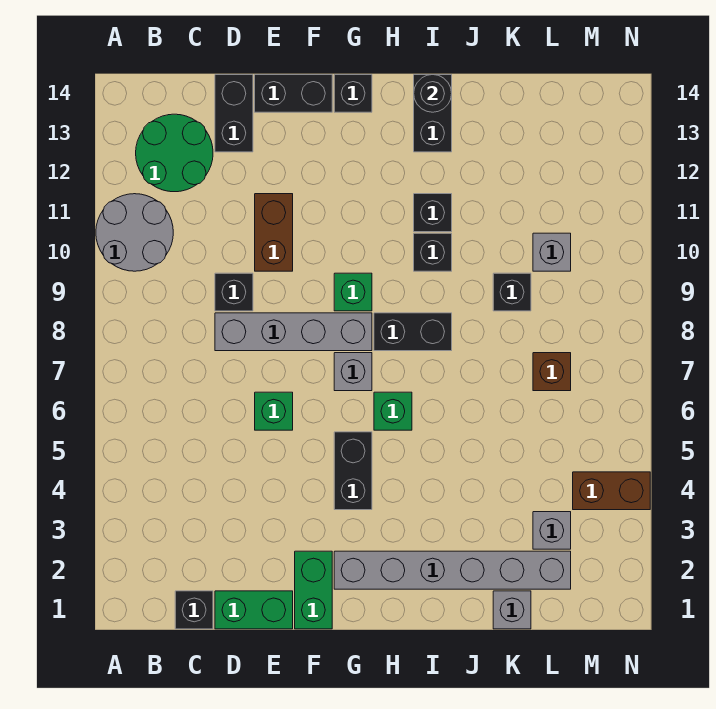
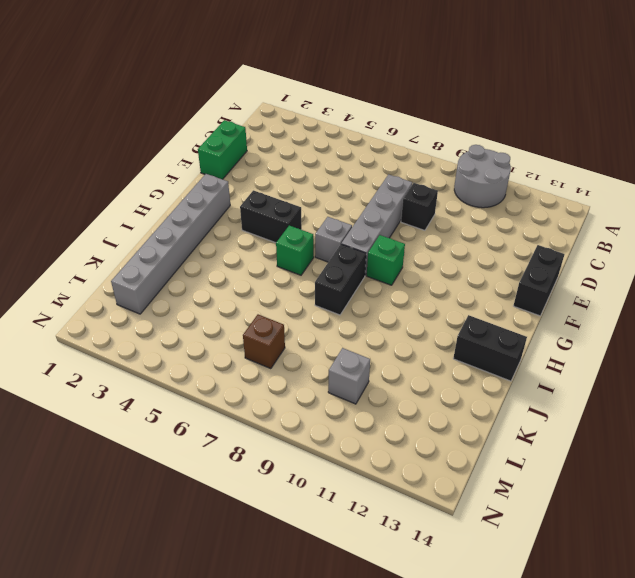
none -> green 2x2 round brick [136,114,213,192]
none -> black 1x1 brick [175,591,213,629]
none -> black 1x2 brick [215,75,253,152]

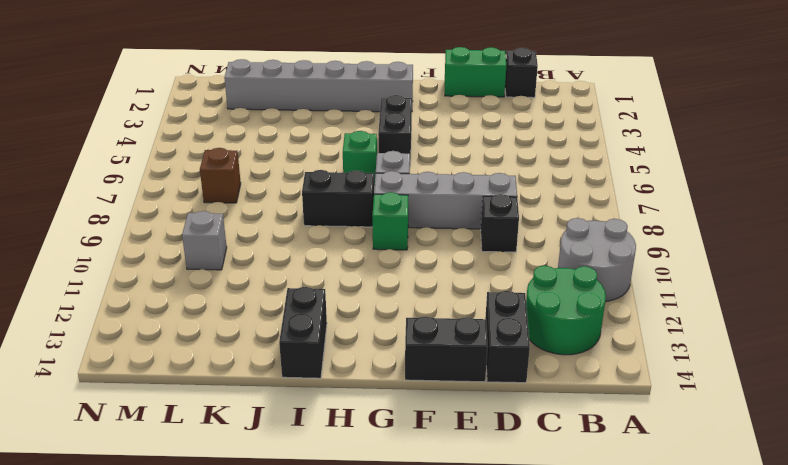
none -> green 1x1 brick [255,392,293,430]
none -> brown 1x2 brick [255,194,293,271]
none -> green 1x2 brick [295,551,332,629]

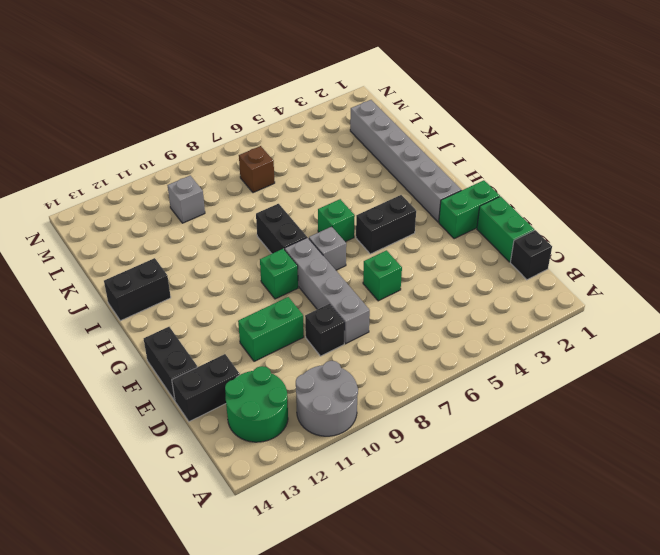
green 1x2 brick [238,297,304,361] -> brown 1x2 brick [255,194,293,271]
none -> black 1x1 brick [334,75,372,112]
none -> black 1x1 brick [414,233,452,271]
none -> black 1x1 brick [414,194,452,232]

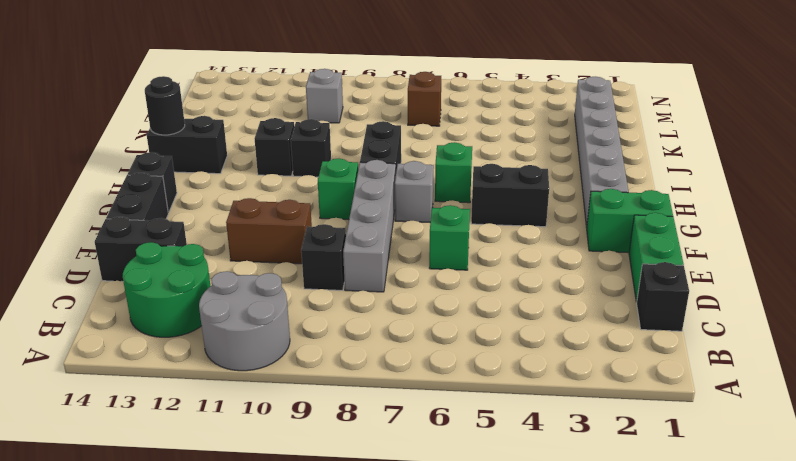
none -> grey 1x1 brick [493,591,531,629]
none -> black 1x1 brick [493,273,531,311]
none -> grey 1x1 brick [533,512,571,549]

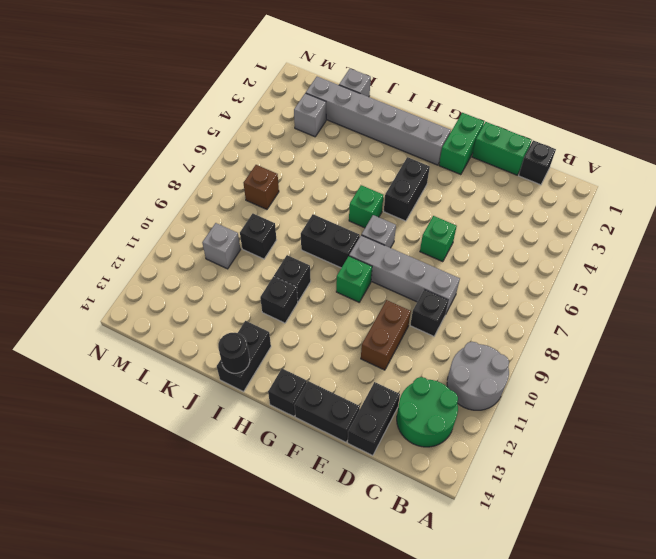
none -> brown 1x2 brick [573,472,650,510]

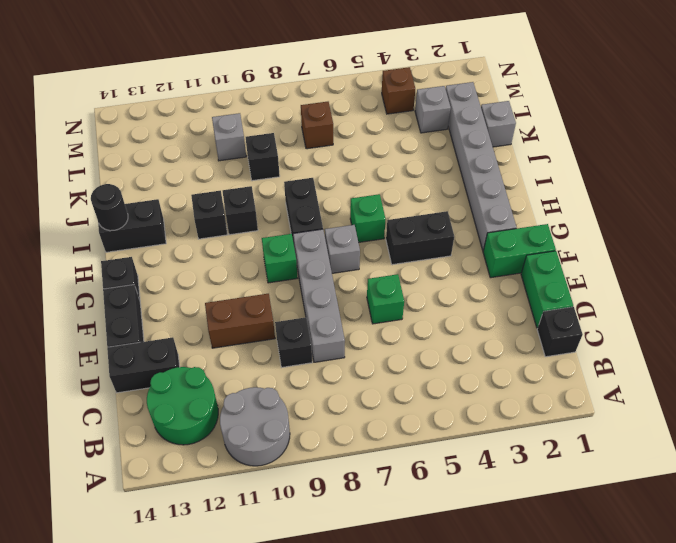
brown 1x1 brick [382,67,415,114] -> brown 1x2 brick [573,472,650,510]

